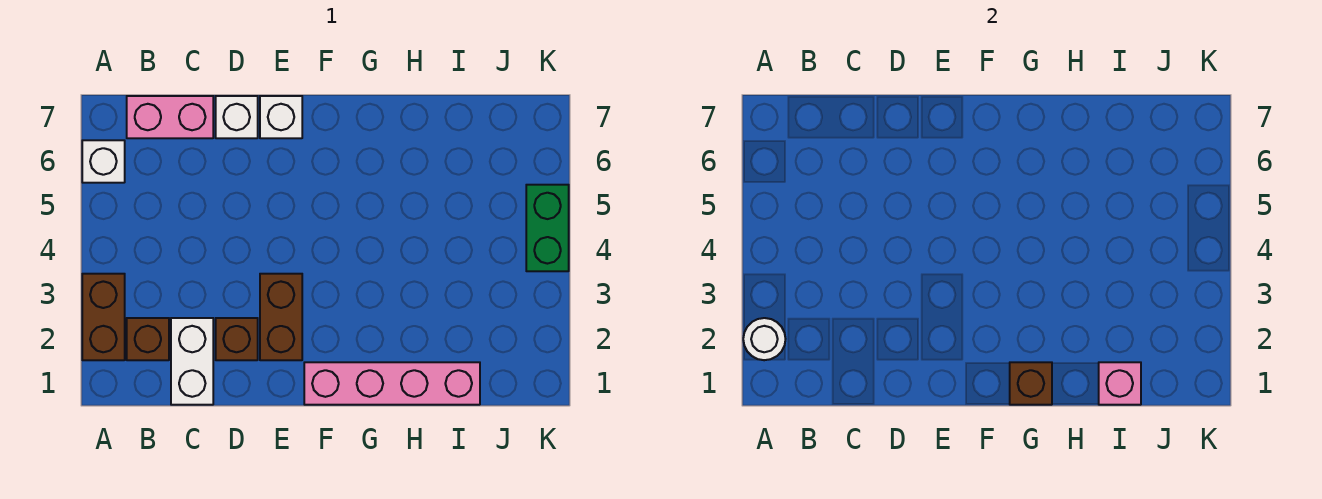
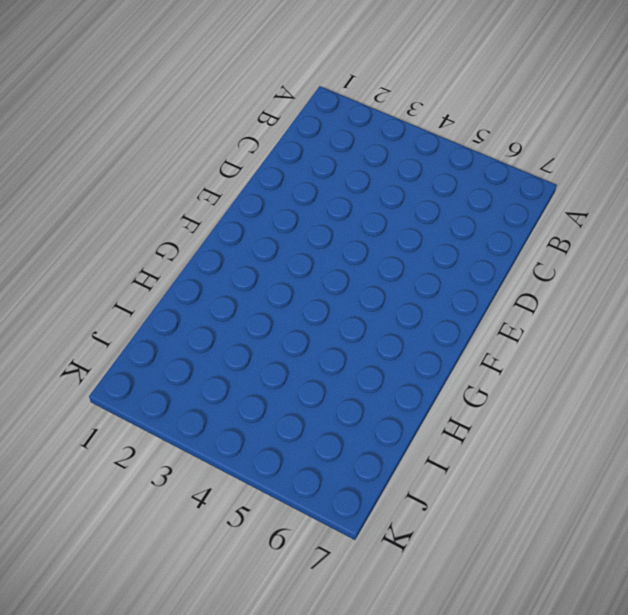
none -> brown 1x2 brick [82,274,125,360]
none -> white 1x1 brick [82,140,125,183]
none -> brown 1x1 brick [127,318,169,360]

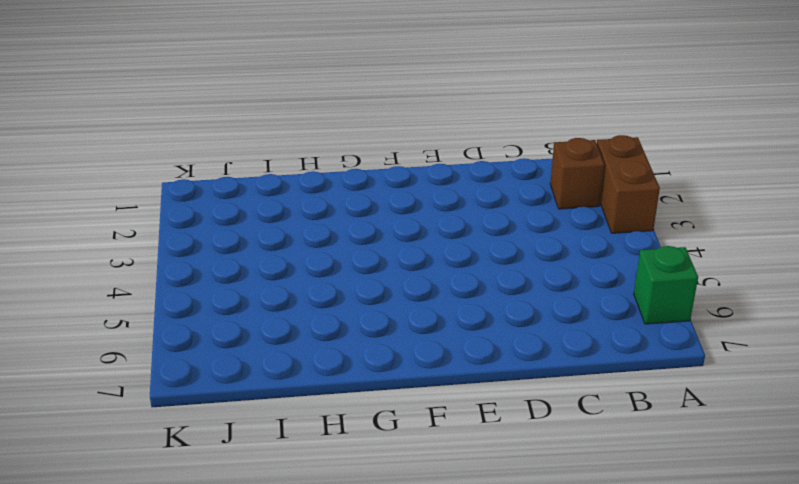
green 1x1 brick [634,246,698,324] -> white 1x1 brick [82,140,125,183]
none -> pink 1x2 brick [127,96,213,138]
none -> white 1x2 brick [171,318,213,405]
none -> brown 1x1 brick [216,318,258,360]

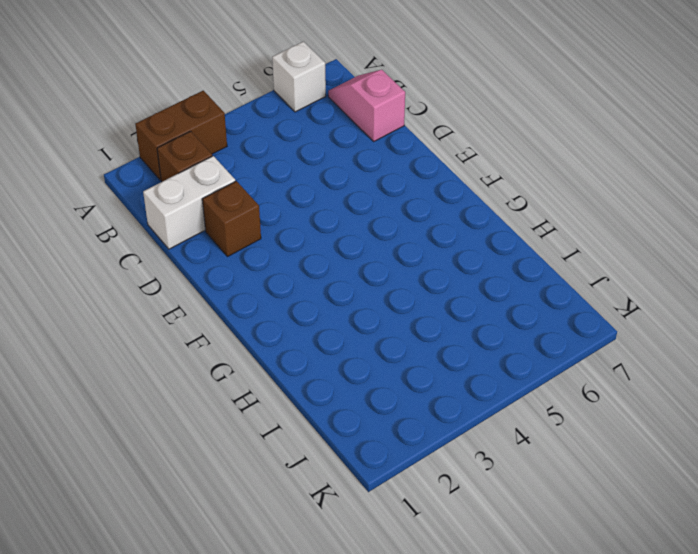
pink 1x2 slope [328,70,405,141] -> pink 1x2 brick [127,96,213,138]
none -> white 1x1 brick [216,96,258,138]
none -> brown 1x2 brick [260,274,302,360]
none -> white 1x1 brick [260,96,302,138]

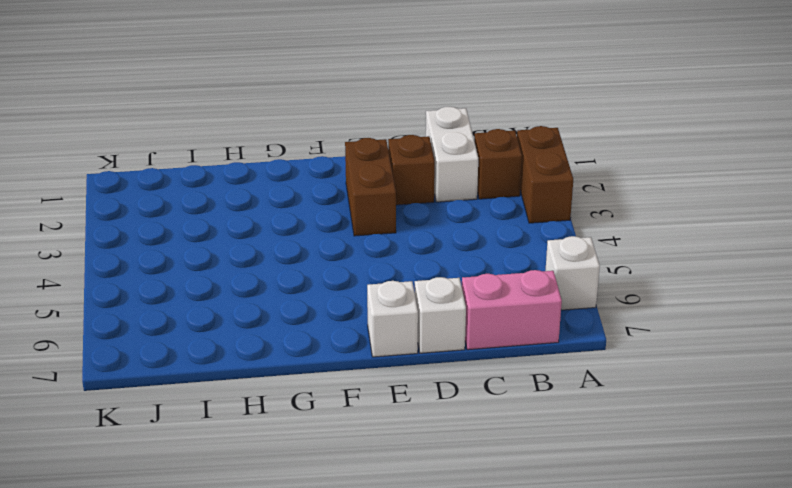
none -> pink 1x4 brick [304,362,480,405]
none -> green 1x2 brick [526,185,569,271]
none -> white 1x1 round brick [743,318,785,360]

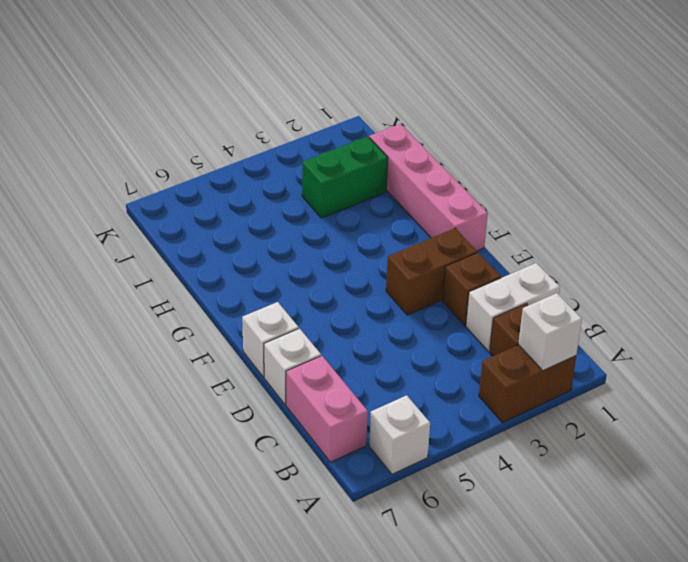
white 1x1 brick [518,293,582,371] -> white 1x1 round brick [743,318,785,360]
green 1x2 brick [302,136,388,218] -> green 1x2 brick moved to [526,185,569,271]
none -> brown 1x1 brick [1010,362,1052,405]
none -> pink 1x1 brick [1099,362,1141,405]

